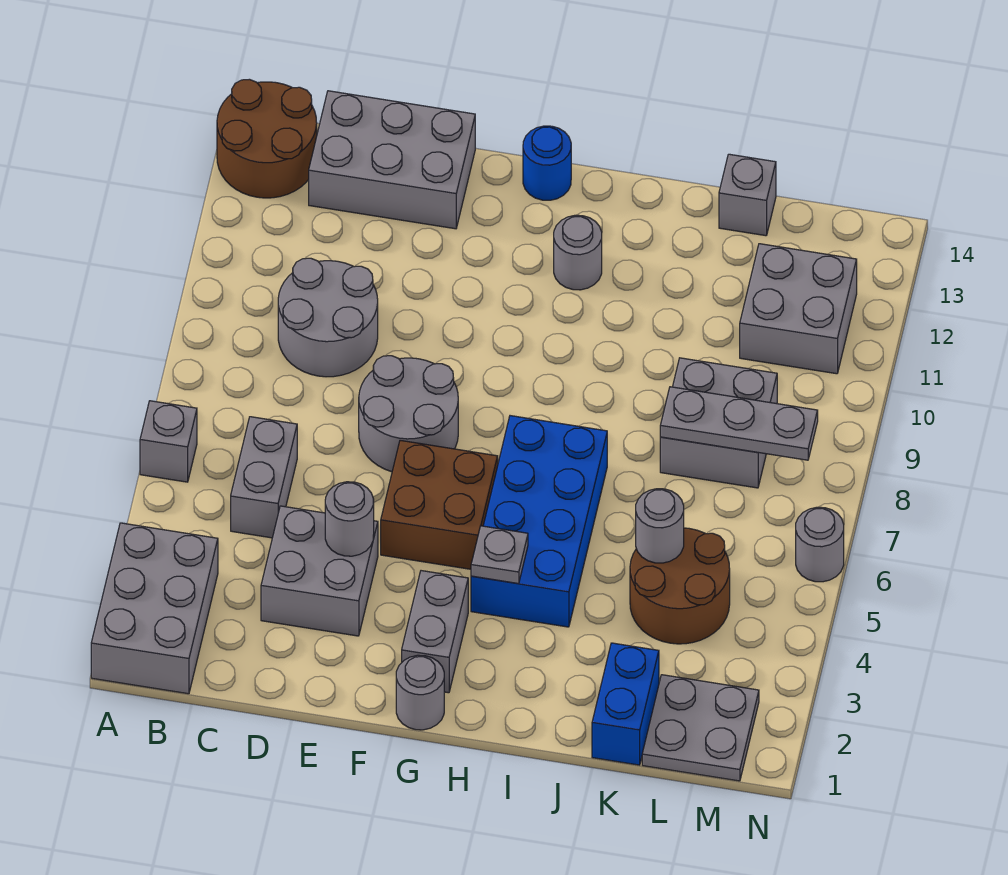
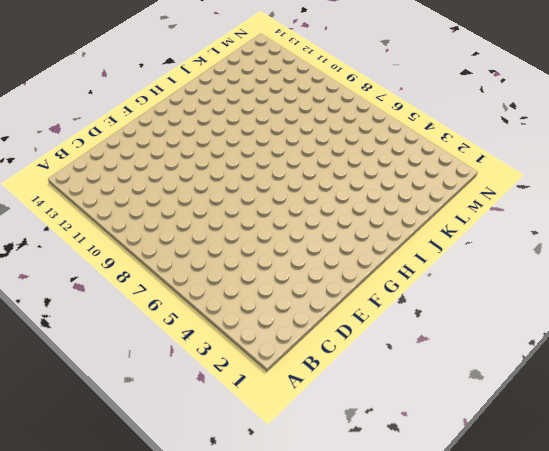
none -> grey 2x3 brick [91,523,218,694]
none -> grey 1x1 brick [140,401,197,482]
none -> brown 2x2 round brick [217,79,317,198]

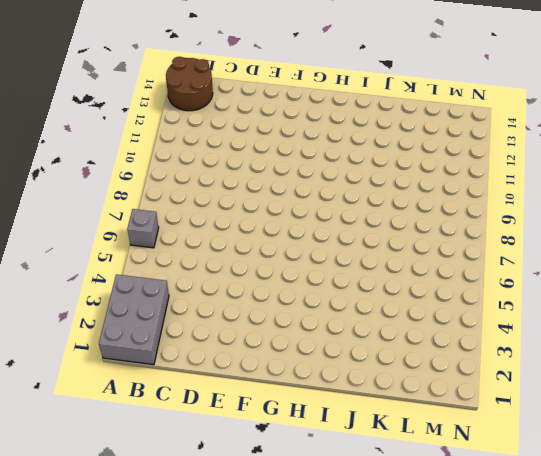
none -> grey 1x2 brick [231,417,297,538]
none -> grey 2x2 round brick [278,258,378,377]
none -> grey 2x3 brick [309,91,475,229]

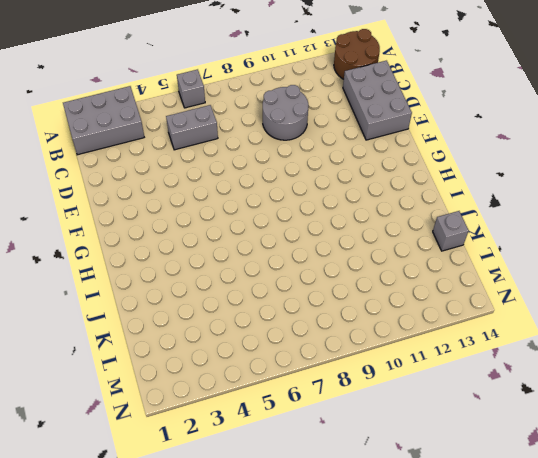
none -> grey 2x2 brick [261,506,378,636]
none -> grey 2x2 round brick [359,356,458,472]
none -> brown 2x2 brick [381,440,498,569]

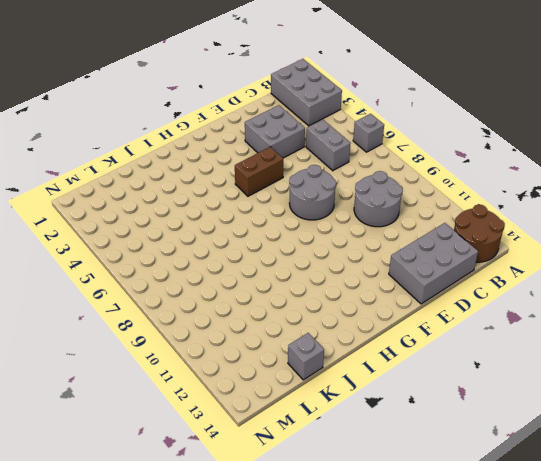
brown 1x2 brick [235,147,283,196] -> brown 2x2 brick [381,440,498,569]
none -> grey 1x1 round brick [396,655,444,730]
none -> grey 1x2 brick [402,571,468,693]
none -> blue 1x1 round brick [523,126,571,200]

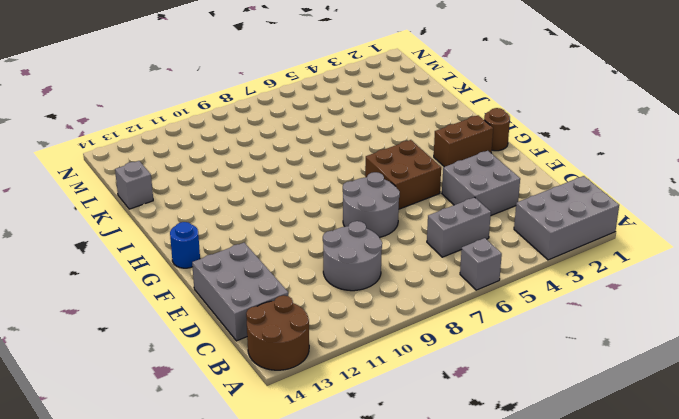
brown 1x1 round brick [484,108,510,151] -> grey 1x1 round brick [396,655,444,730]
brown 1x2 brick [434,115,493,167] -> grey 1x2 brick [402,571,468,693]
none -> blue 2x4 brick [471,416,607,627]
none -> grey 1x1 round brick [554,215,602,290]
none -> blue 1x2 brick [592,643,659,765]

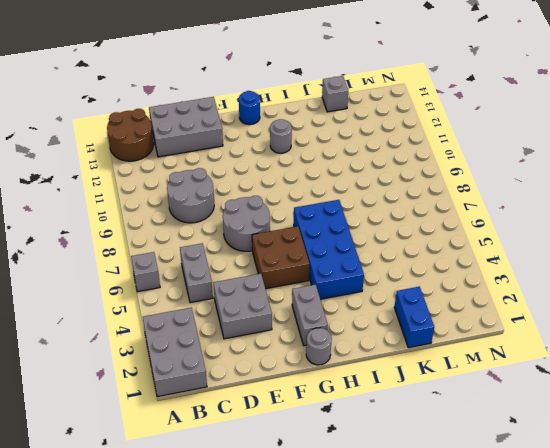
none -> brown 2x2 round brick [630,528,730,644]
none -> grey 2x2 brick [660,358,777,488]
none -> grey 2x2 plate [642,675,759,781]

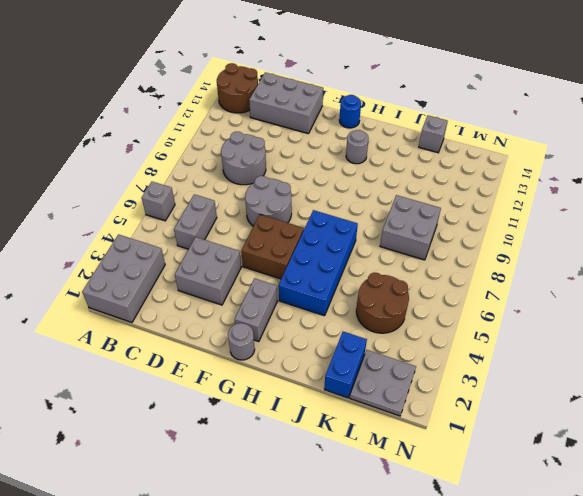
none -> grey 2x2 brick [740,244,857,374]
none -> grey 1x1 round brick [796,507,844,582]
none -> grey 1x1 round brick [325,482,374,556]

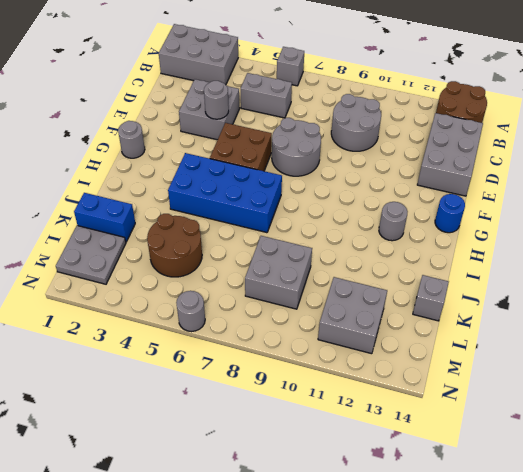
none -> grey 1x2 brick [402,571,468,693]
none -> grey 1x1 plate [471,526,528,584]
none -> grey 1x1 round brick [636,489,684,563]

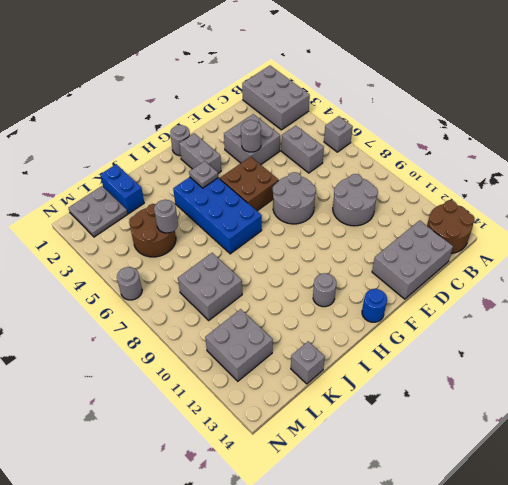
none -> grey 1x3 plate [660,387,818,460]

